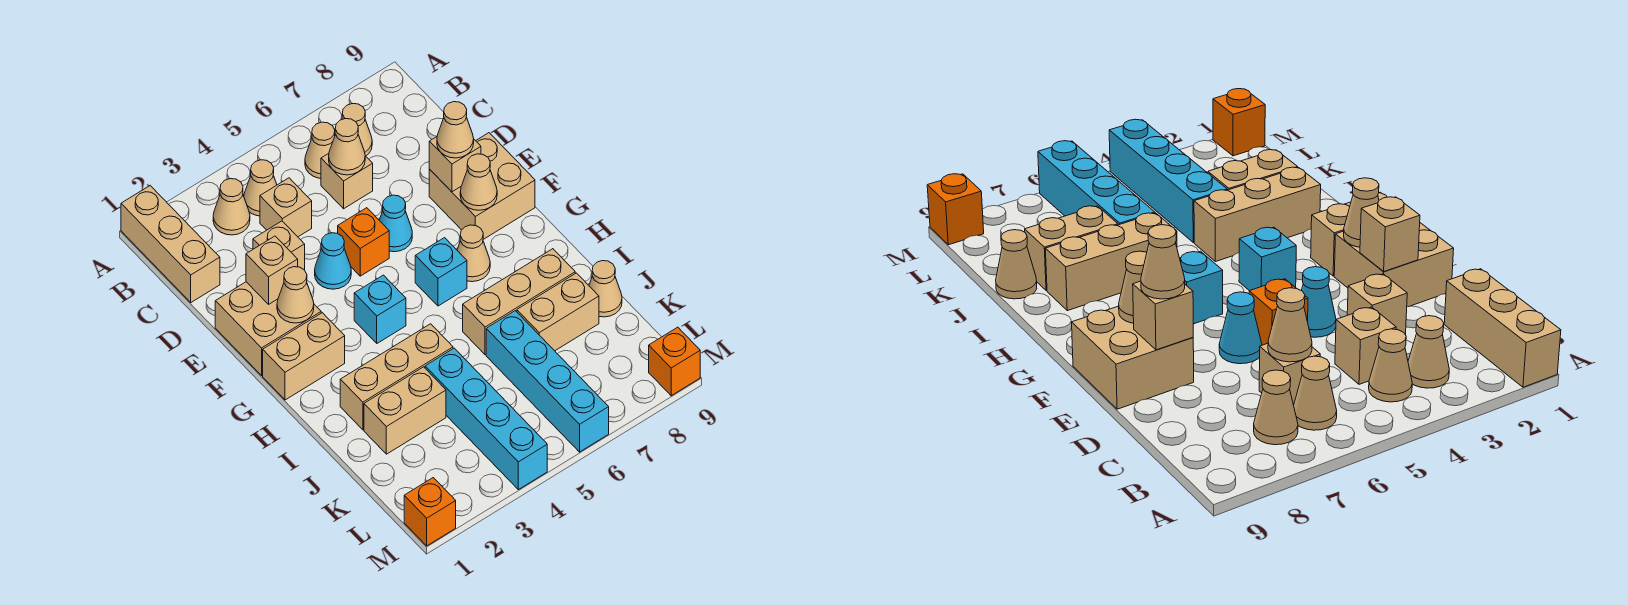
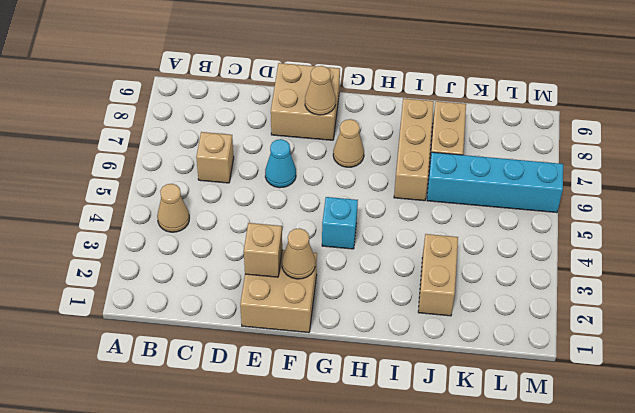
none -> tan 1x3 brick [121,186,220,302]
none -> tan 1x1 cone [213,179,250,235]
none -> tan 1x1 cone [305,122,335,178]
none -> tan 1x1 cone [342,103,372,156]

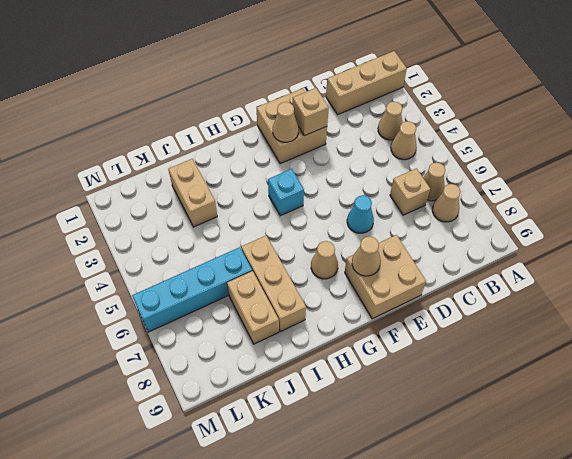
none -> tan 1x1 brick [260,178,312,237]
none -> tan 1x1 brick [253,221,305,270]
none -> cyan 1x1 cone [315,233,351,289]
none -> orange 1x1 brick [338,208,389,276]

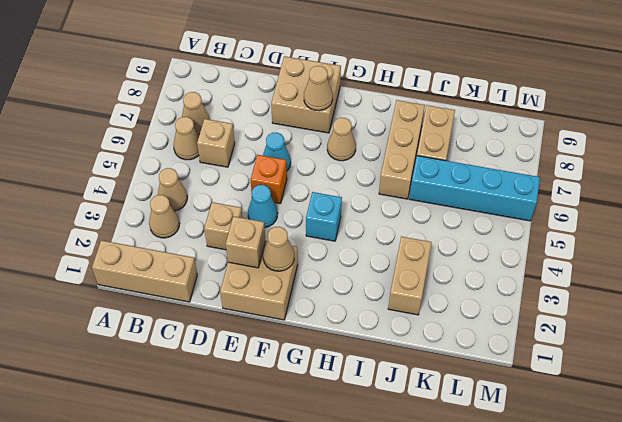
none -> tan 1x1 brick [260,178,312,237]
none -> tan 1x2 brick [263,313,345,400]
none -> cyan 1x1 brick [415,238,467,306]
none -> tan 1x3 brick [340,324,453,430]

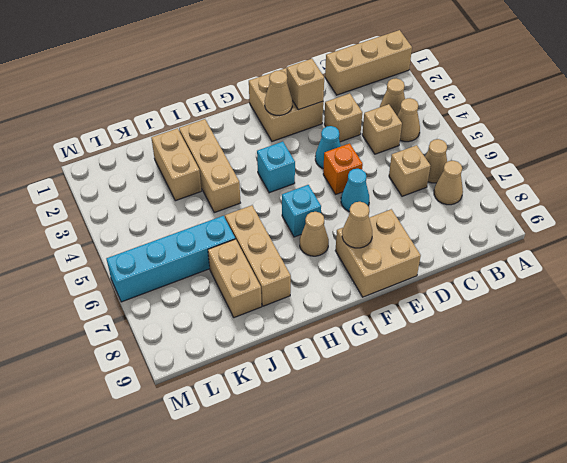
none -> tan 1x2 brick [263,313,345,400]
none -> cyan 1x4 brick [425,348,547,490]
none -> tan 1x1 cone [589,261,622,317]
none -> orange 1x1 brick [404,478,456,546]

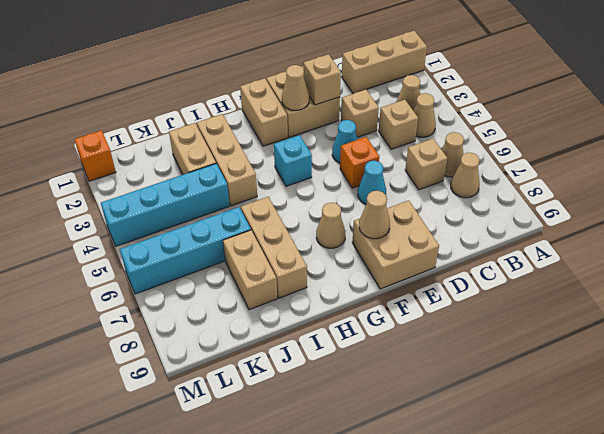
none -> cyan 1x1 brick [415,238,467,306]
none -> tan 1x1 cone [589,261,622,317]
none -> orange 1x1 brick [649,327,700,396]
none -> tan 1x1 cone [329,119,365,175]

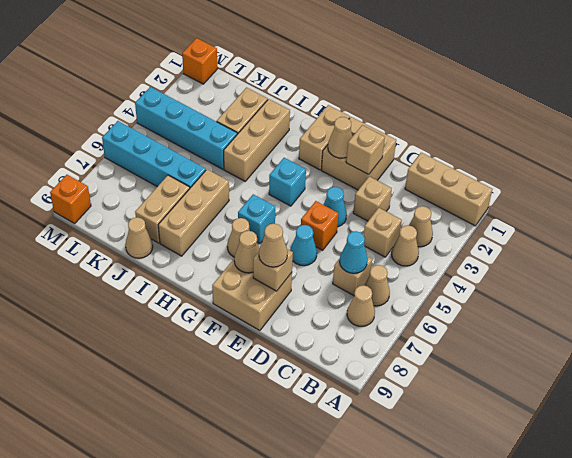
cyan 1x1 cone [340,231,368,273] -> tan 1x1 cone [329,119,365,175]

